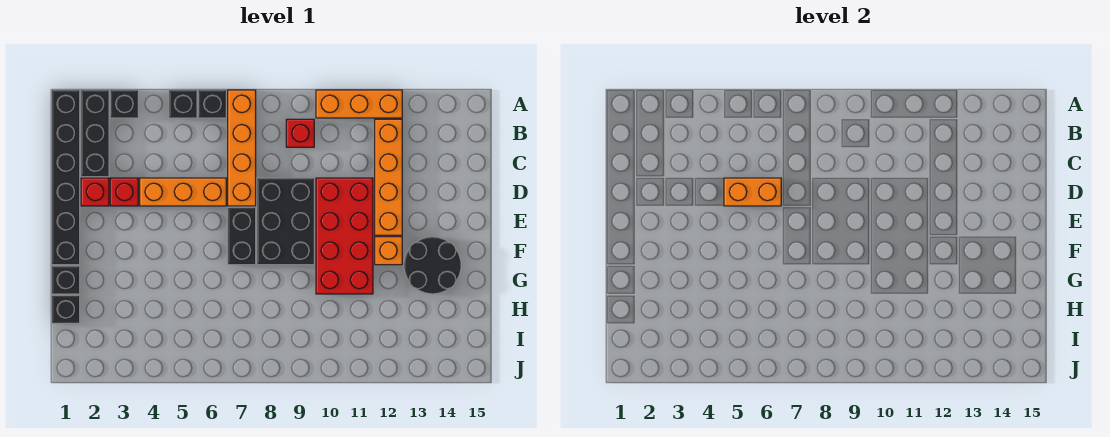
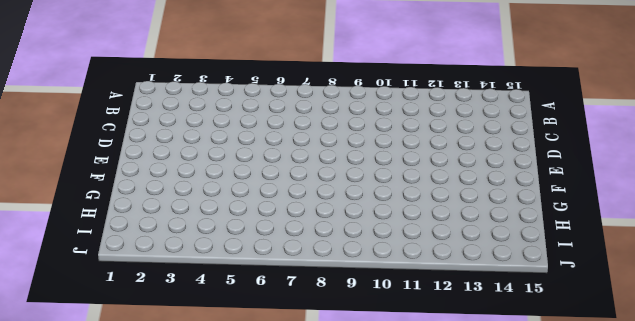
none -> black 1x6 brick [52,90,80,265]
none -> black 1x3 brick [81,90,109,177]
none -> black 1x1 brick [110,90,138,118]

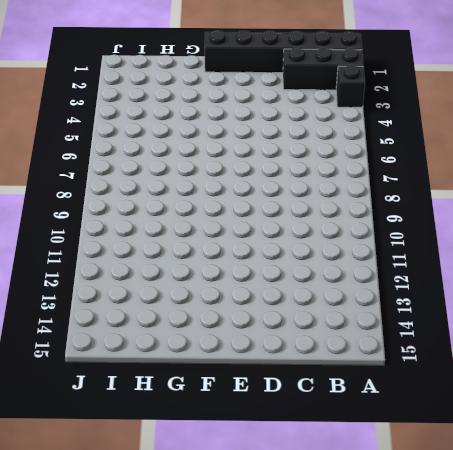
none -> black 1x1 brick [169,90,197,118]
none -> black 1x1 brick [198,90,226,118]
none -> orange 1x4 brick [228,90,256,206]

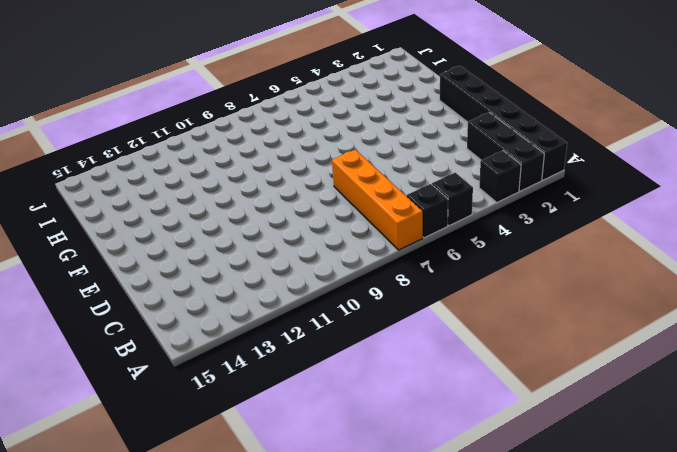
none -> orange 1x3 brick [316,90,402,118]
none -> red 1x1 brick [286,119,314,147]
none -> orange 1x4 brick [375,119,402,235]

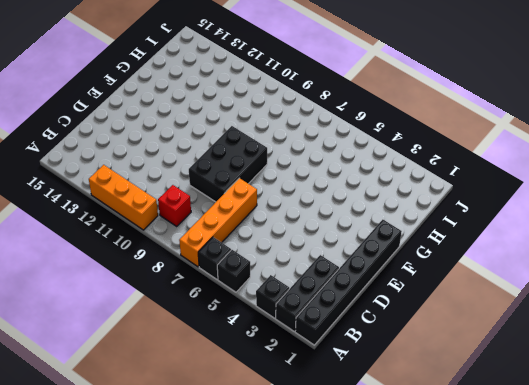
none -> orange 1x4 brick [375,119,402,235]
none -> red 1x1 brick [81,178,109,206]
none -> red 1x1 brick [110,178,138,206]

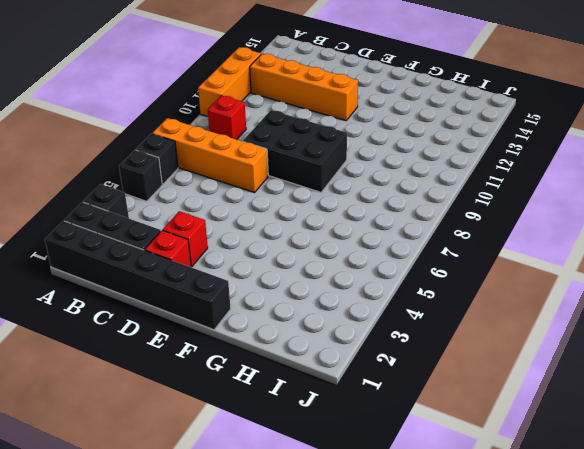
none -> orange 1x3 brick [140,178,226,206]
none -> red 2x4 brick [316,178,373,294]
none -> black 1x2 brick [228,207,256,265]

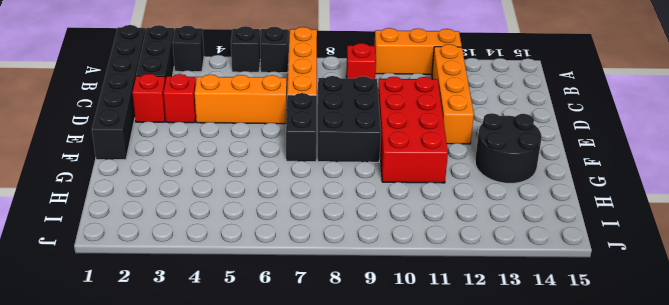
none -> orange 1x1 brick [375,237,402,265]
none -> black 1x1 brick [52,266,80,294]
none -> black 1x1 brick [52,295,80,323]

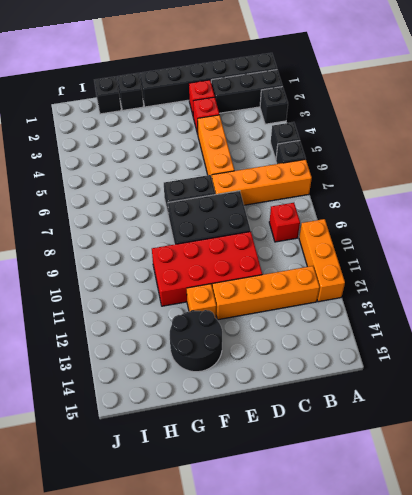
none -> orange 1x2 brick [724,178,781,206]

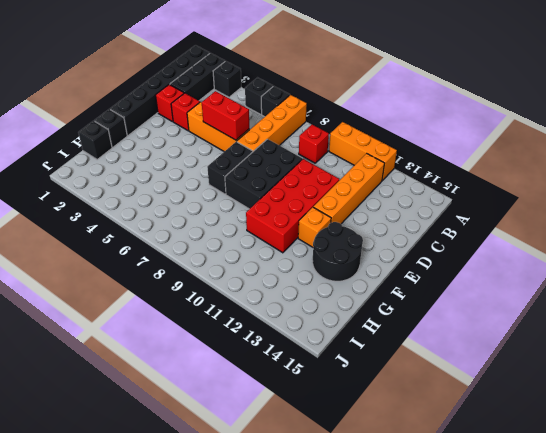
red 1x2 brick [202,91,249,140] -> orange 1x2 brick [724,178,781,206]

